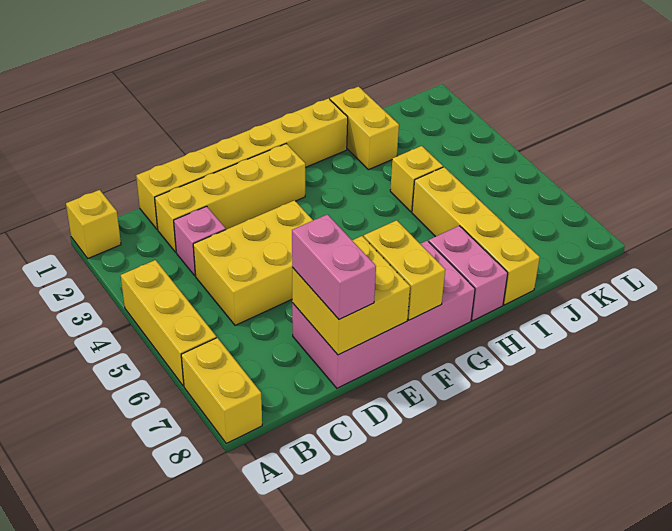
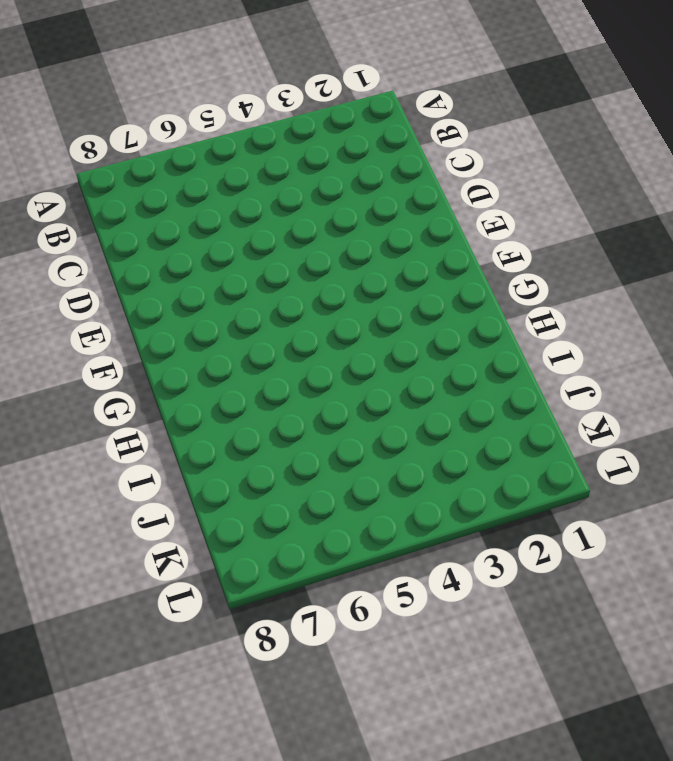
none -> yellow 1x1 brick [66,190,121,258]
none -> yellow 1x3 brick [121,260,216,386]
none -> yellow 1x2 brick [181,338,262,443]

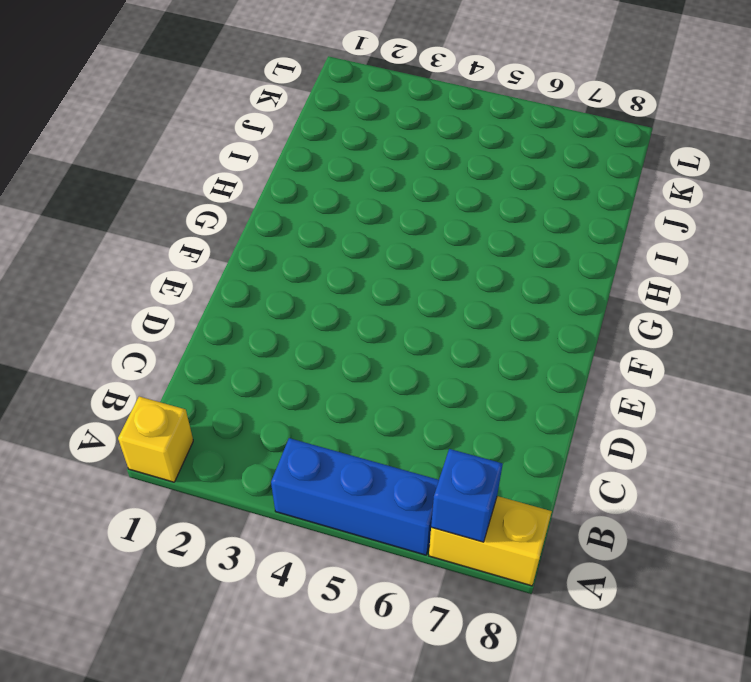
blue 1x3 brick [271,438,439,555] -> yellow 1x3 brick [121,260,216,386]
blue 1x1 brick [431,449,503,542] -> none
none -> yellow 1x6 brick [136,98,348,230]
none -> yellow 1x4 brick [155,144,305,252]
none -> pink 1x1 brick [174,206,226,276]

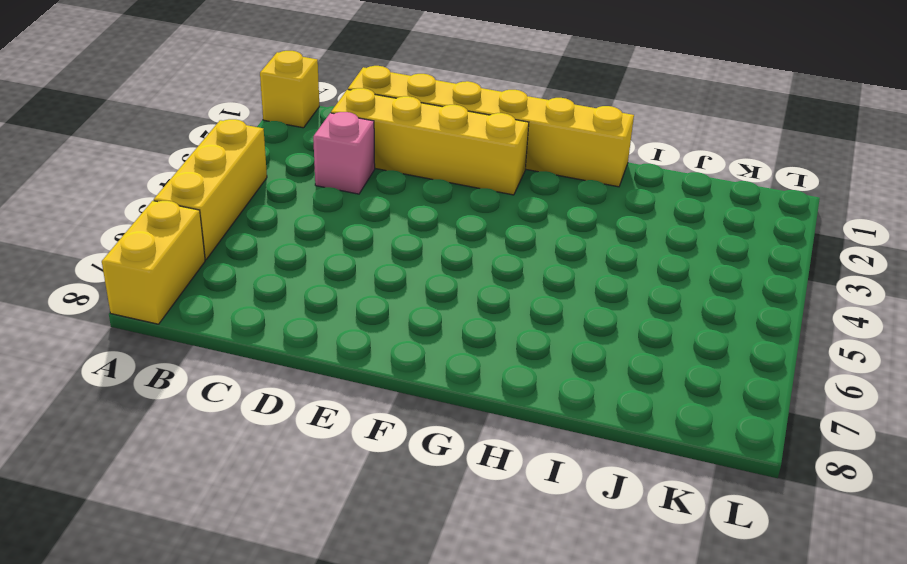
none -> yellow 2x3 brick [193,200,313,325]
none -> pink 2x4 brick [292,241,475,388]
none -> pink 1x2 brick [429,226,508,321]

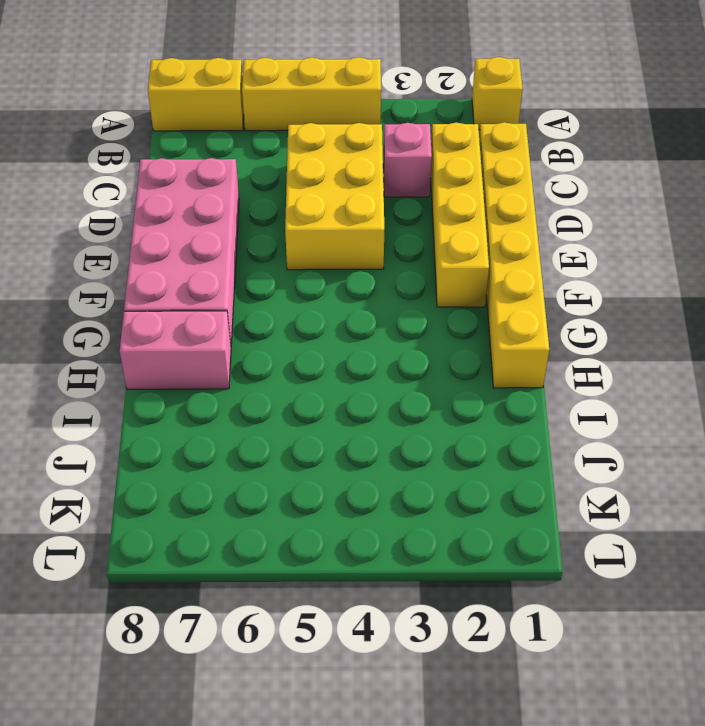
none -> yellow 1x2 brick [330,87,399,170]
none -> yellow 1x1 brick [390,146,443,212]
none -> yellow 1x4 brick [412,167,540,305]

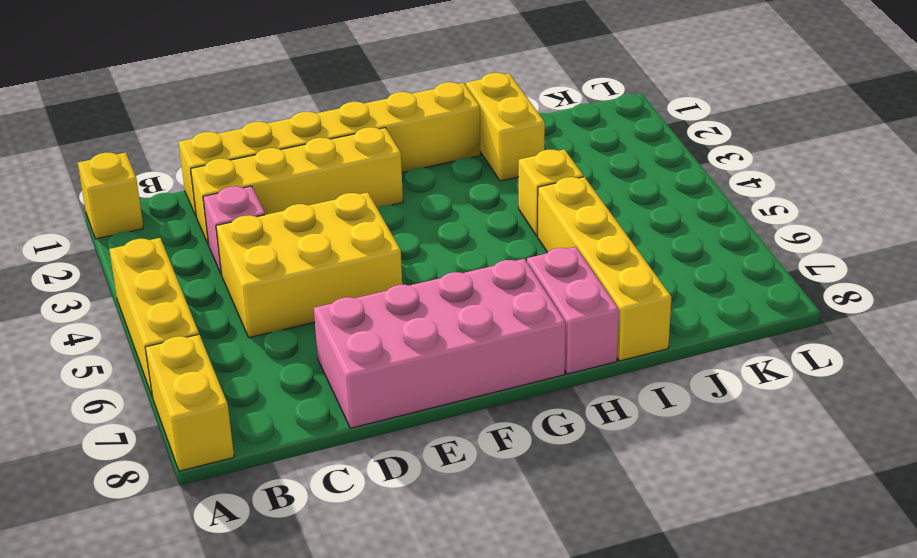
none -> yellow 2x2 brick [292,236,410,355]
none -> yellow 1x2 brick [364,220,445,320]
none -> pink 1x2 brick [292,214,376,320]

